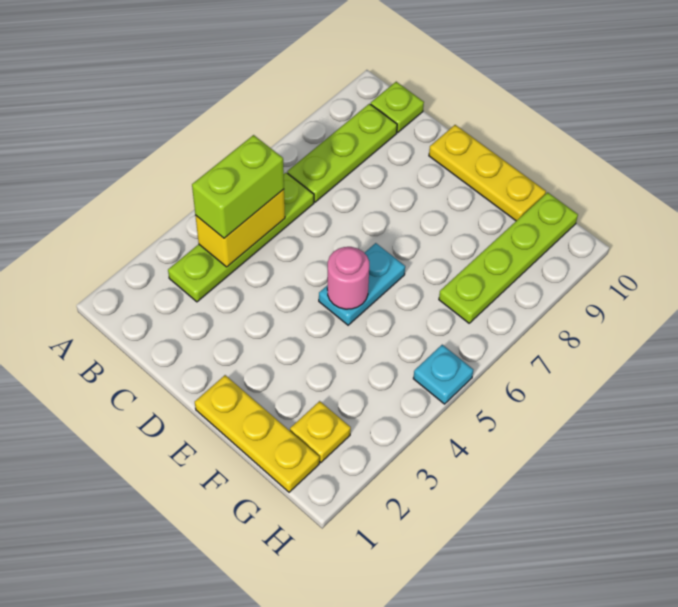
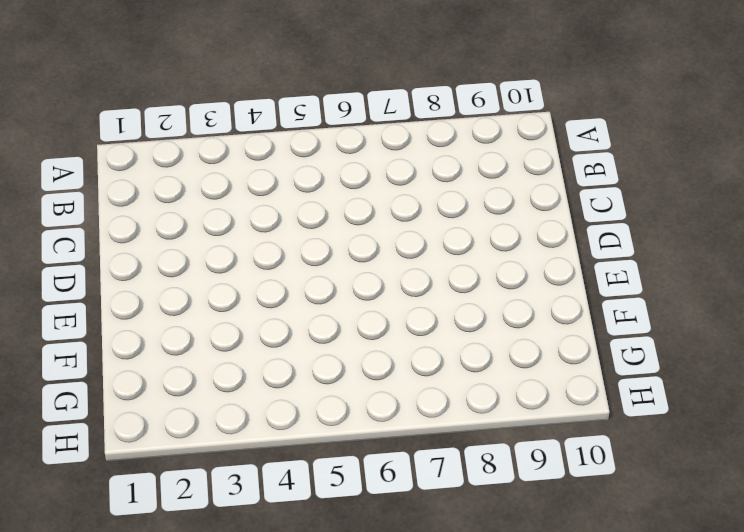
none -> lime 1x4 plate [168,173,314,302]
none -> lime 1x3 plate [287,104,397,202]
none -> lime 1x1 plate [371,82,424,132]

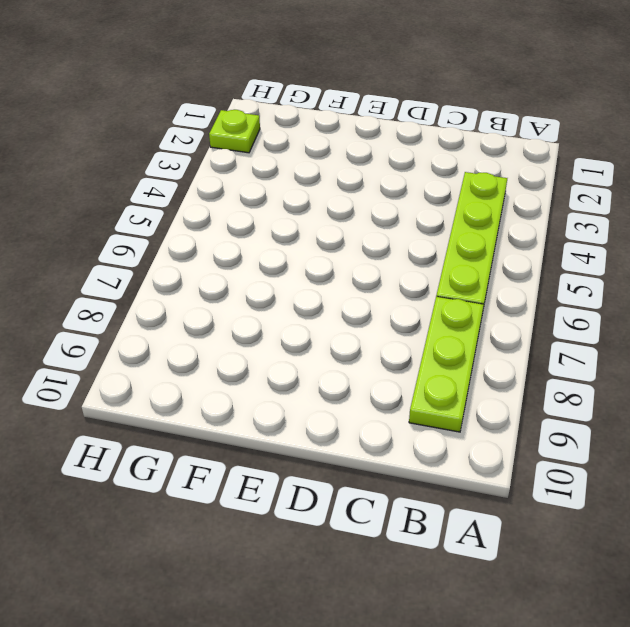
lime 1x1 plate [209,110,260,153] -> lime 1x1 plate moved to [371,82,424,132]
none -> yellow 1x3 plate [429,125,546,221]
none -> yellow 1x3 plate [195,375,319,492]
none -> cyan 1x2 plate [319,243,405,325]

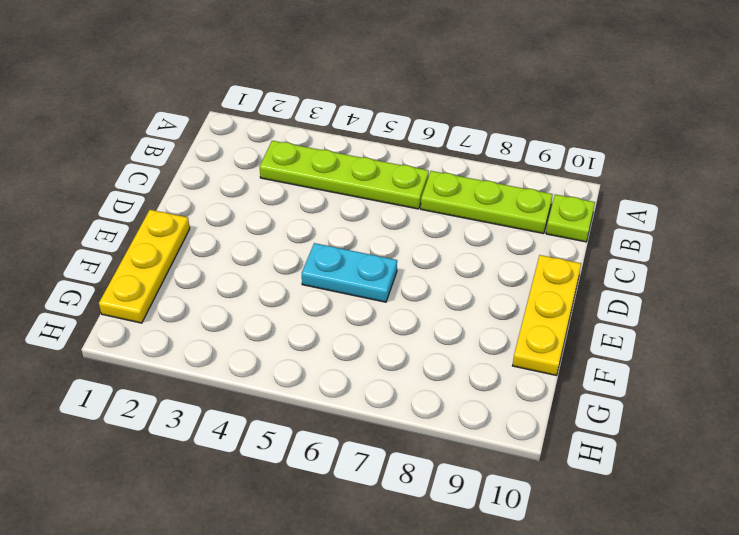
none -> yellow 1x1 plate [290,401,351,463]
none -> lime 1x4 plate [439,192,578,323]
none -> cyan 1x1 plate [413,345,473,404]

